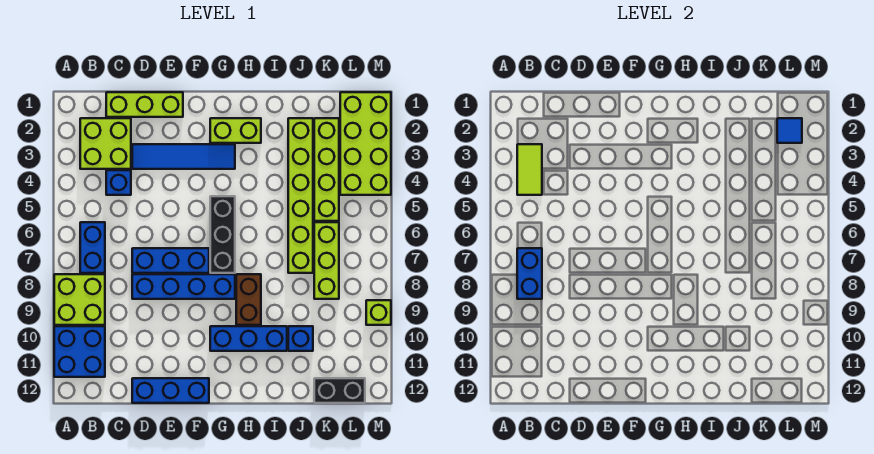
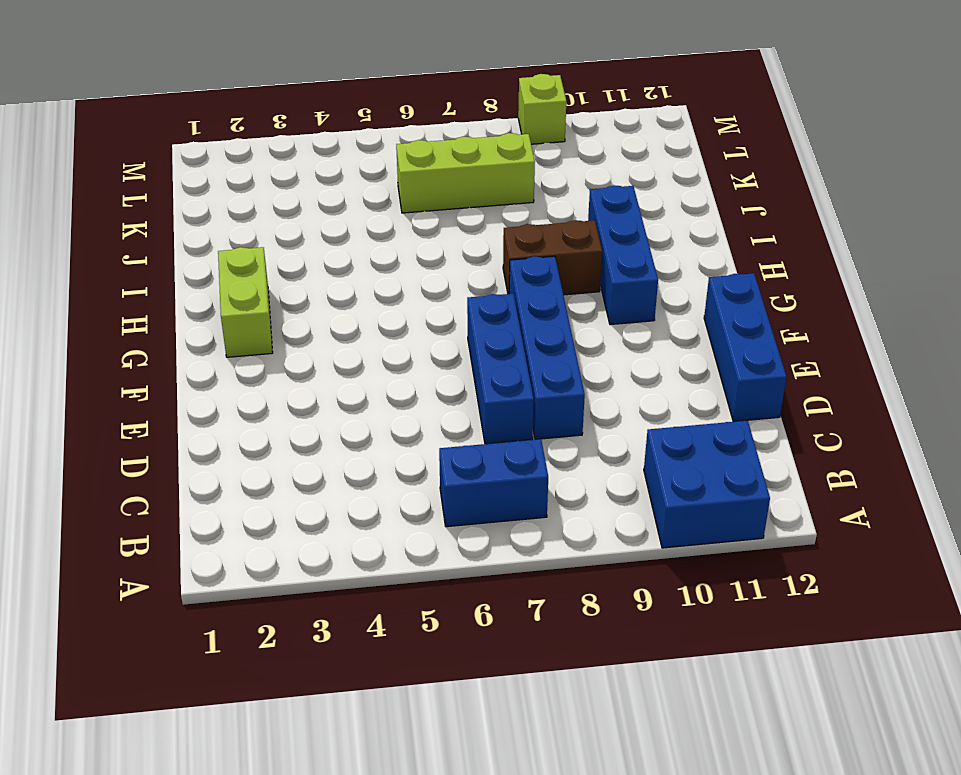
none -> lime 2x2 brick [54,274,105,325]
none -> lime 2x2 brick [80,118,131,169]
none -> lime 1x3 brick [106,92,183,117]

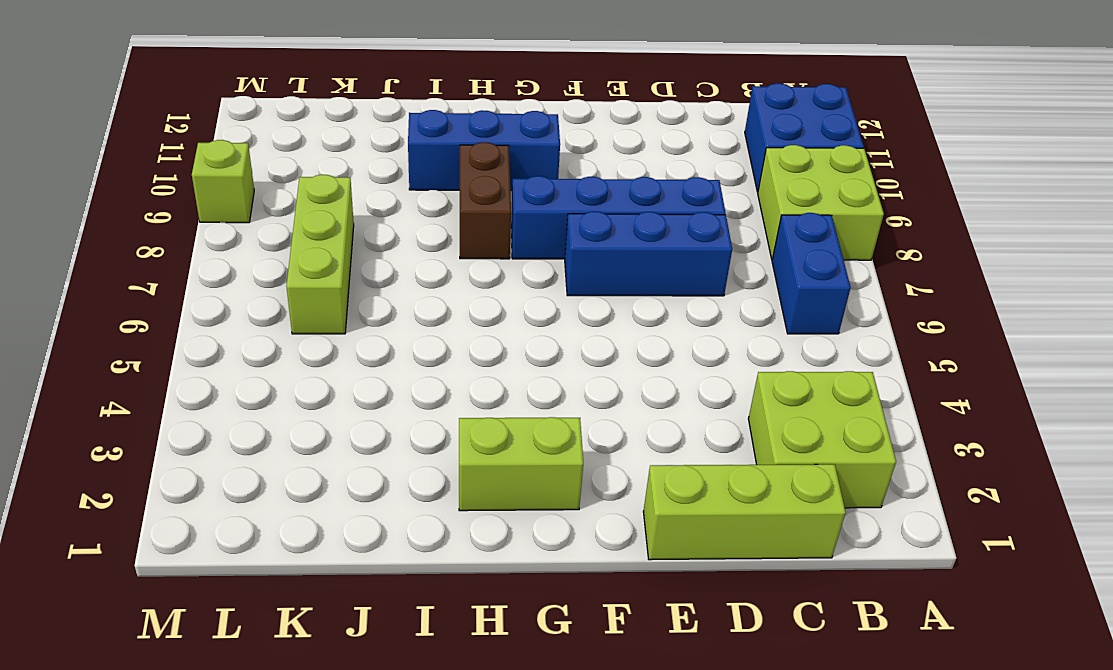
none -> blue 1x1 brick [106,170,131,195]
none -> blue 1x4 tile [132,144,235,169]
none -> blue 1x3 brick [132,378,209,403]

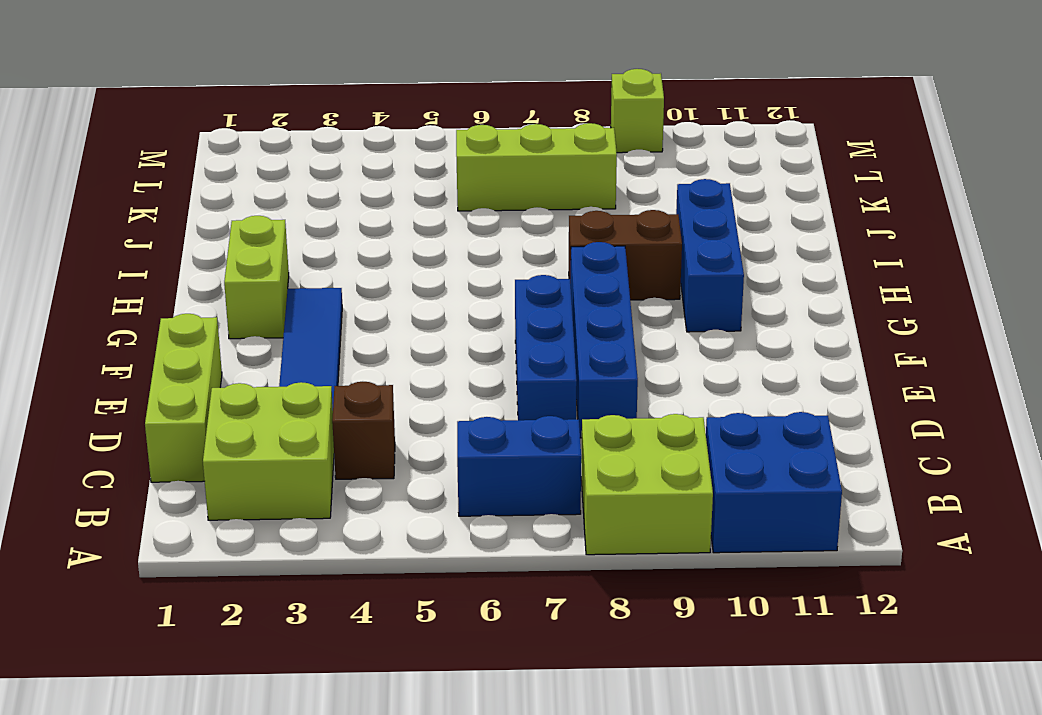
brown 1x1 brick [332,382,395,479] -> blue 1x1 brick [106,170,131,195]
none -> blue 1x3 brick [132,378,209,403]
none -> black 1x3 brick [210,196,235,273]
none -> lime 1x6 brick [288,118,313,273]

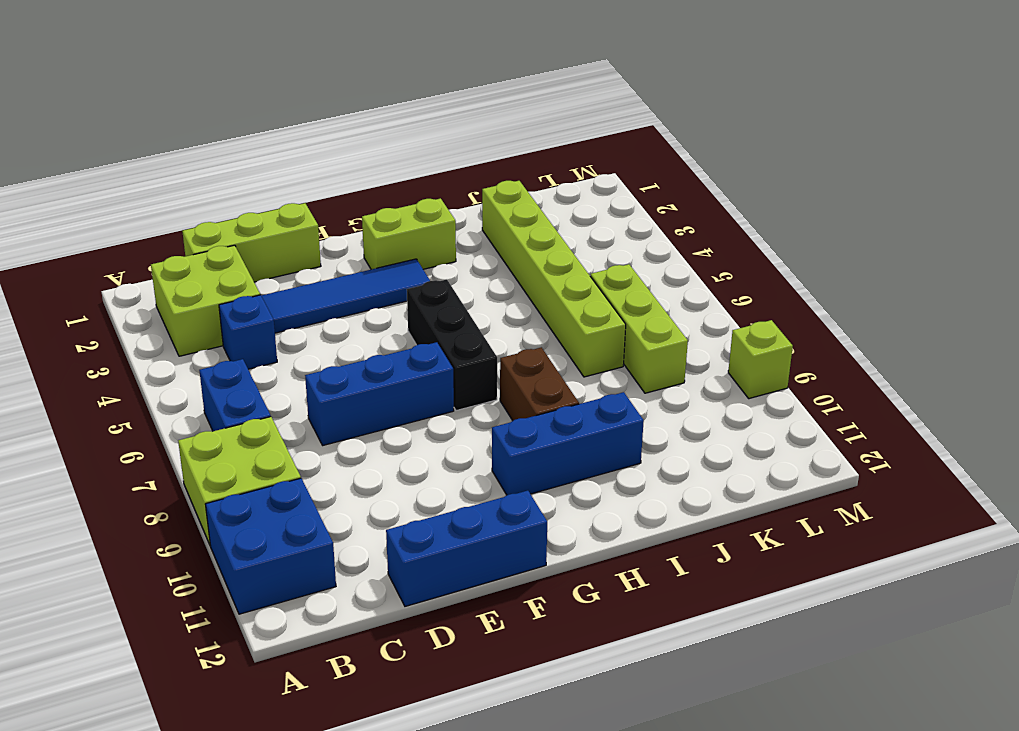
none -> blue 1x4 brick [132,274,235,299]
none -> blue 1x1 brick [288,326,313,351]
none -> lime 1x4 brick [314,118,339,221]

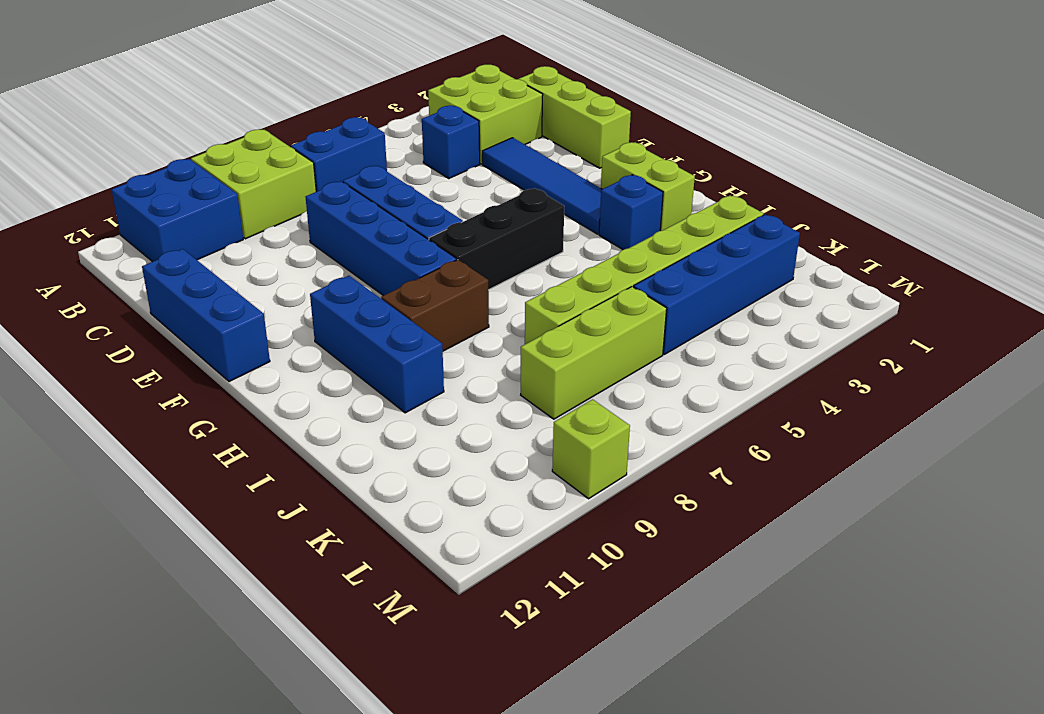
blue 1x1 brick [599,175,663,250] -> blue 1x1 brick moved to [288,326,313,351]
blue 1x4 brick [634,214,800,354] -> lime 1x4 brick [314,118,339,221]
none -> black 1x2 brick [314,378,365,403]
none -> lime 2x4 brick [340,92,391,195]
none -> lime 1x2 tile [517,144,542,195]

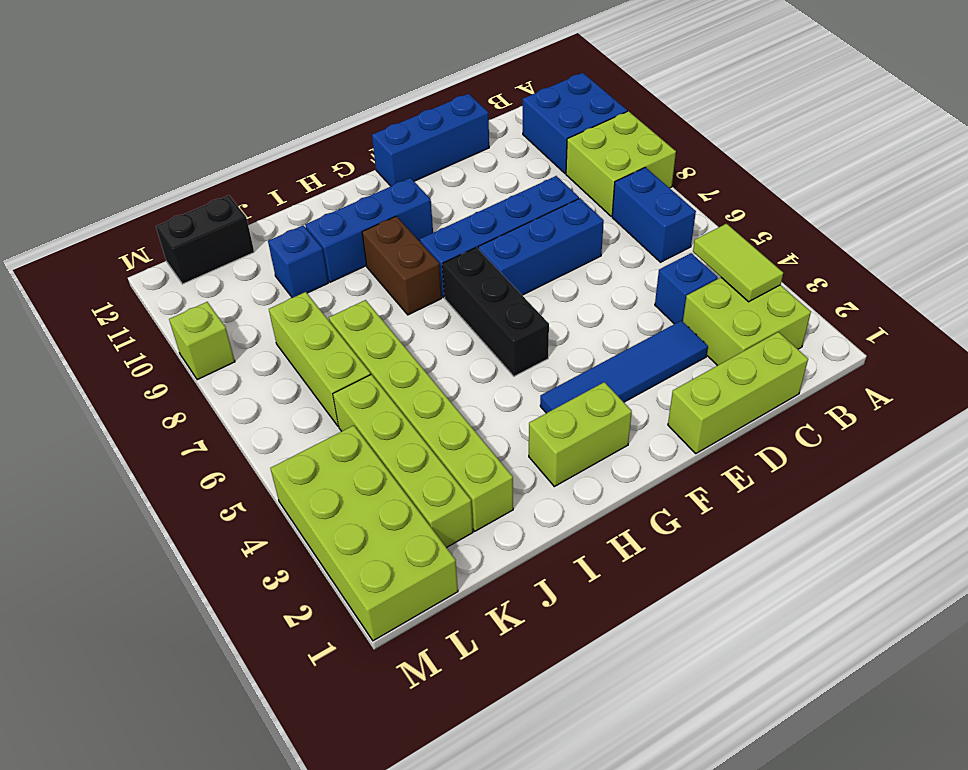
none -> blue 1x2 brick [517,248,542,299]
none -> blue 1x1 tile [777,118,802,143]

